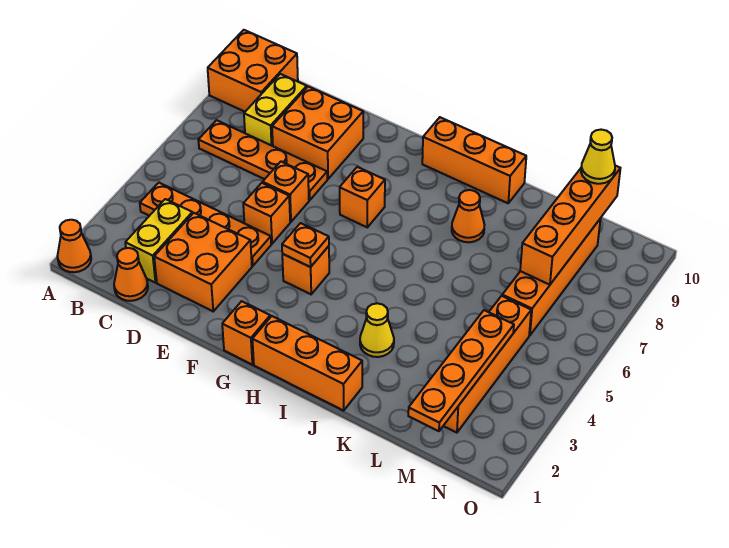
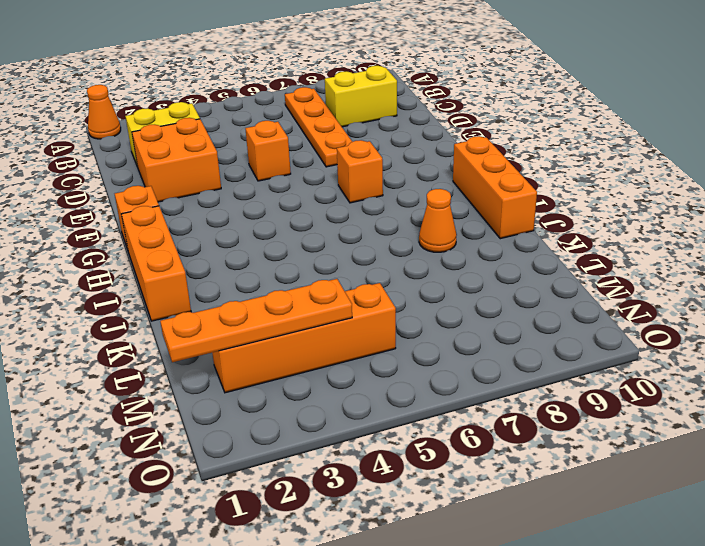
none -> orange 2x2 brick [208,30,298,112]
none -> orange 1x4 plate [140,183,271,266]
none -> orange 1x1 cone [114,248,148,301]

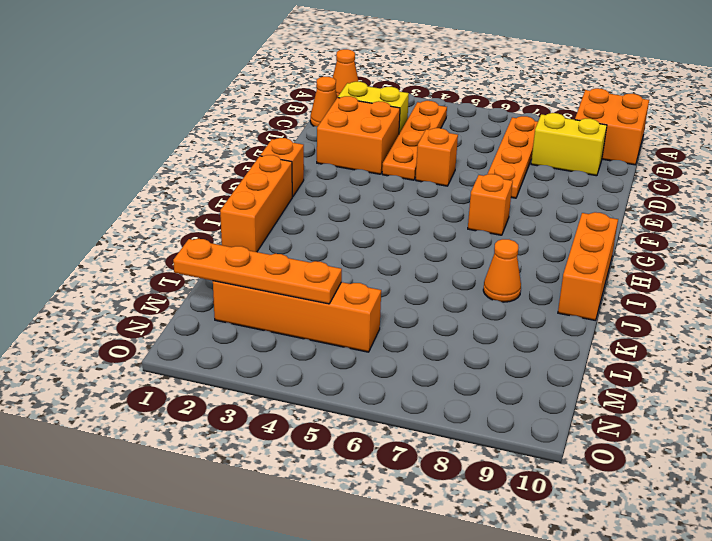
none -> orange 2x2 brick [272,86,363,179]
none -> orange 1x1 brick [263,162,309,222]
none -> orange 1x1 brick [282,246,329,294]

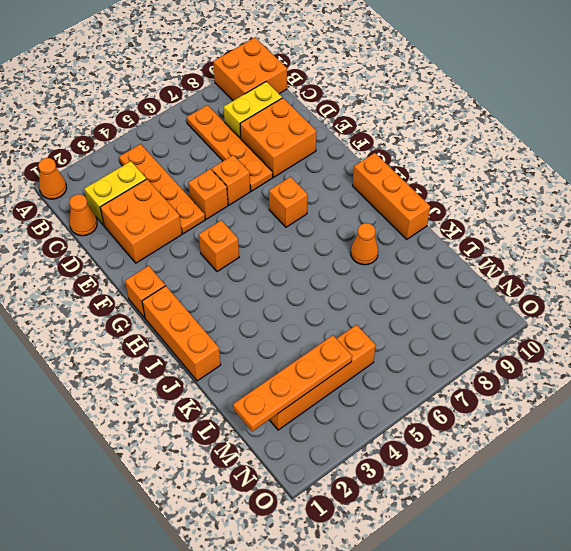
none -> yellow 1x1 cone [360,303,394,357]
none -> orange 1x4 brick [502,220,600,335]
none -> orange 1x1 plate [282,223,329,267]

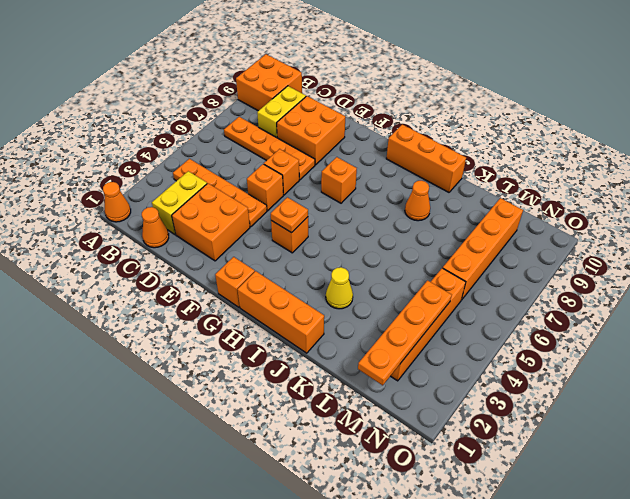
none -> orange 1x4 brick [520,166,620,285]
none -> yellow 1x1 cone [581,130,615,184]

